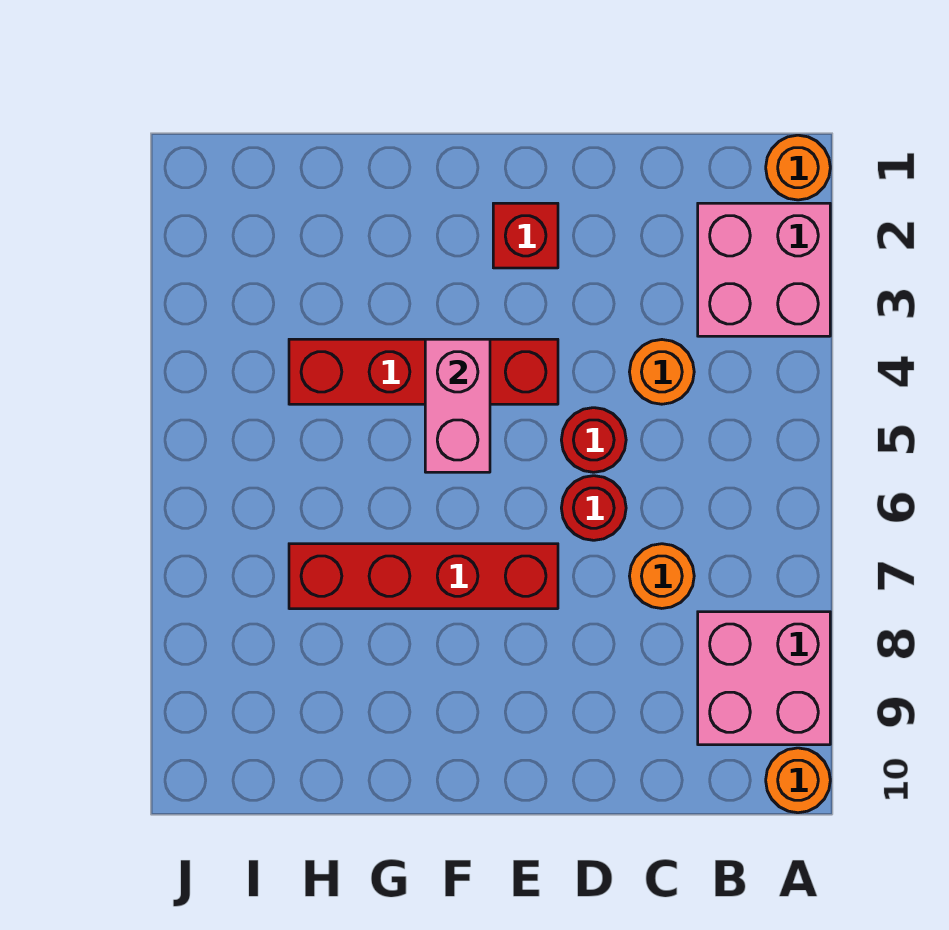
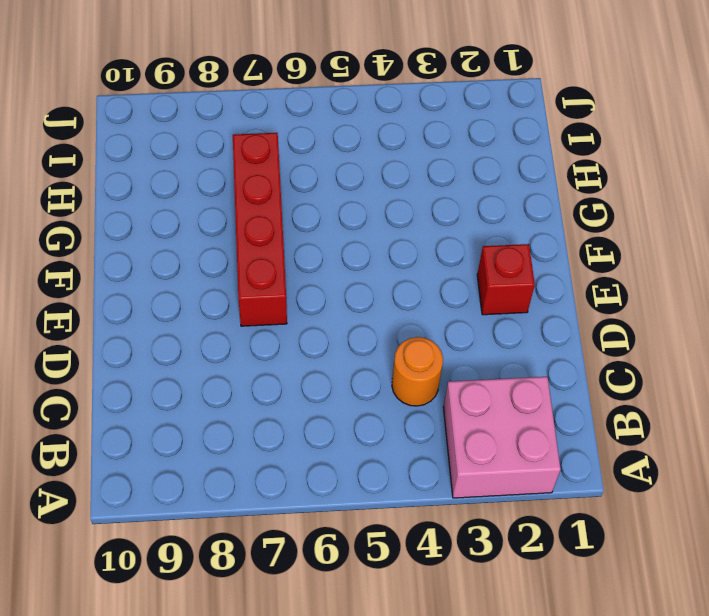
none -> orange 1x1 round brick [766,135,830,200]
none -> pink 2x2 brick [698,612,830,745]
none -> orange 1x1 round brick [766,748,830,813]

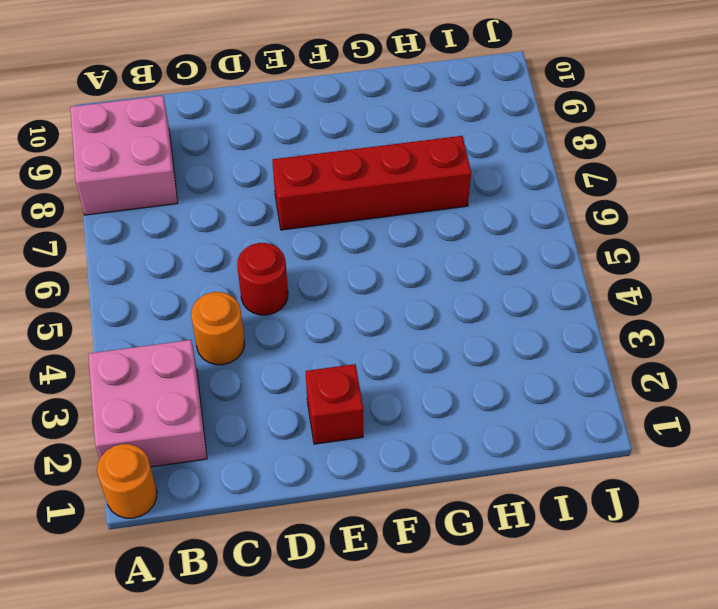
none -> orange 1x1 round brick [766,748,830,813]
none -> orange 1x1 round brick [630,544,694,608]
none -> red 1x1 round brick [561,476,626,540]

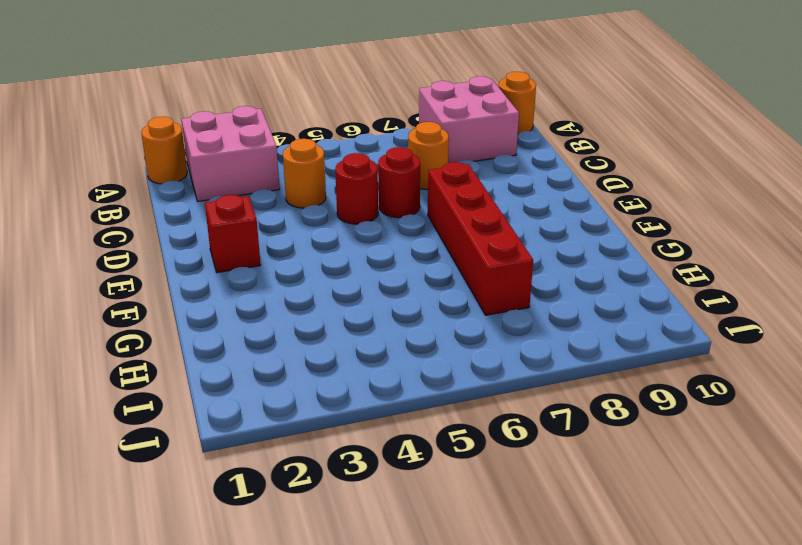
none -> red 1x4 brick [289,339,558,404]
none -> pink 1x2 brick [425,339,490,472]

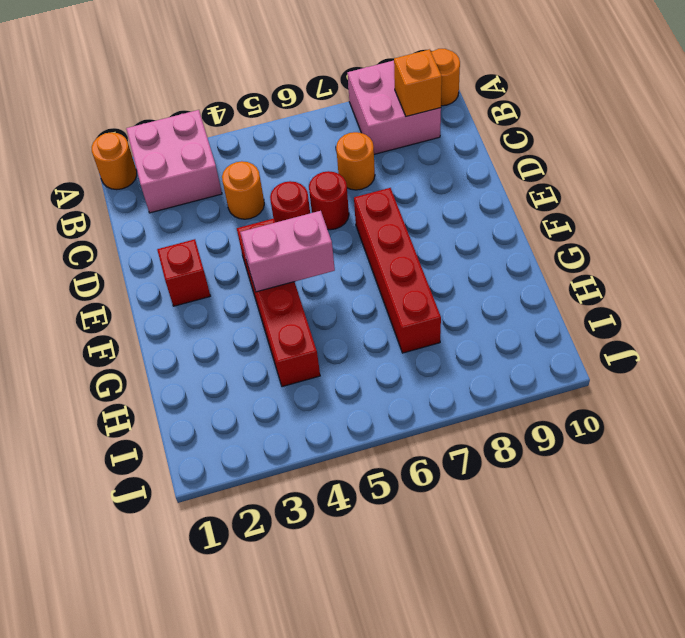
orange 1x1 brick [394,49,442,117] -> none

